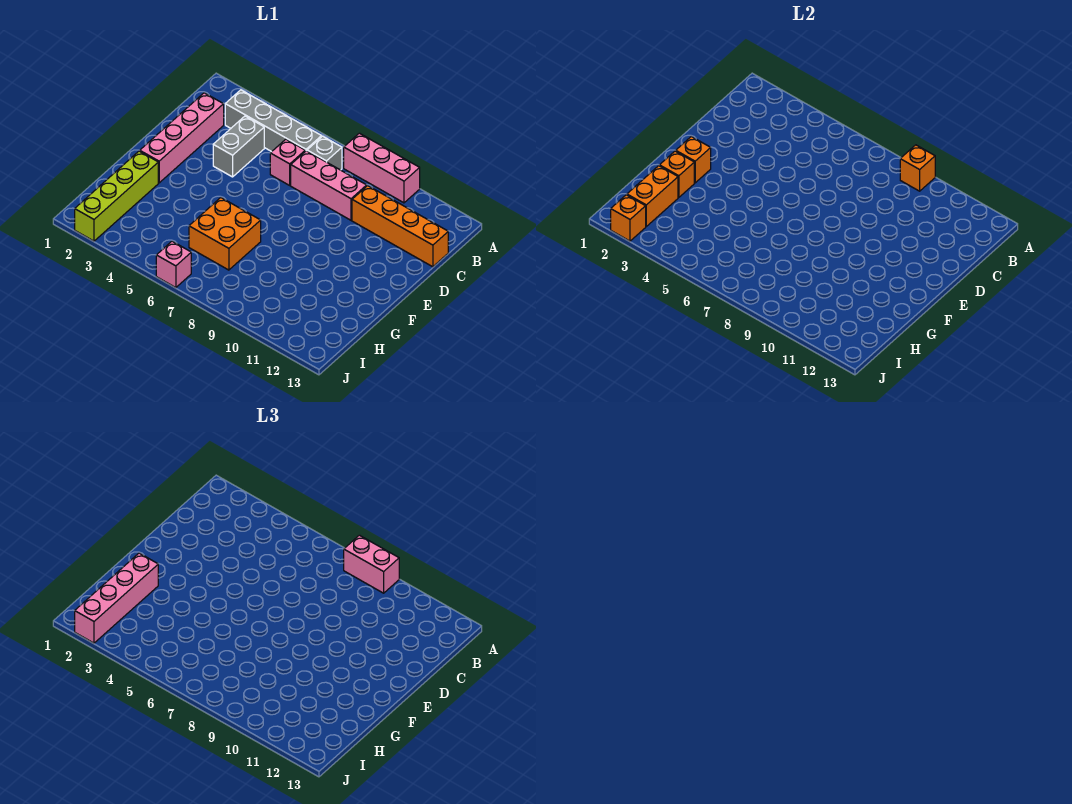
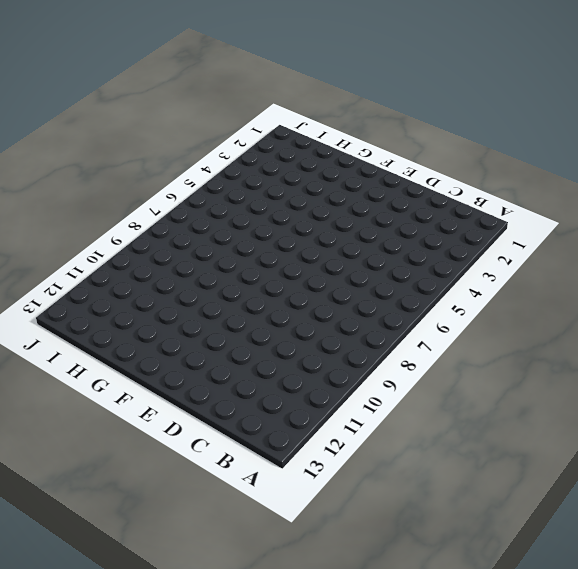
none -> pink 1x3 brick [344,133,420,203]
none -> grey 1x4 brick [225,90,322,152]
none -> grey 1x1 brick [307,136,342,170]

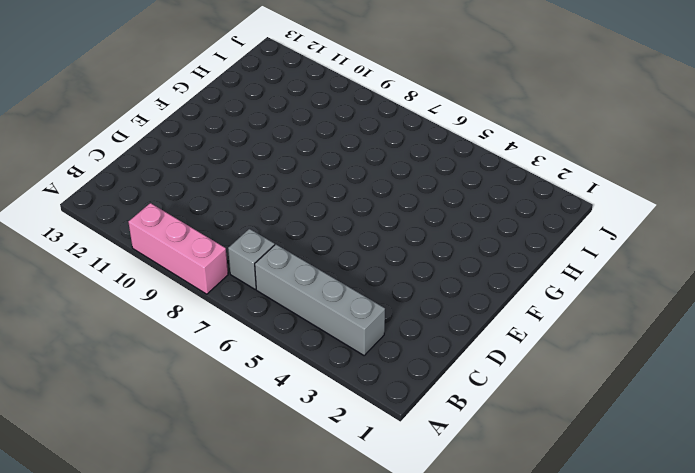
none -> pink 1x4 brick [140,93,224,183]
none -> grey 1x2 brick [213,116,264,177]
none -> pink 1x1 brick [270,139,305,185]

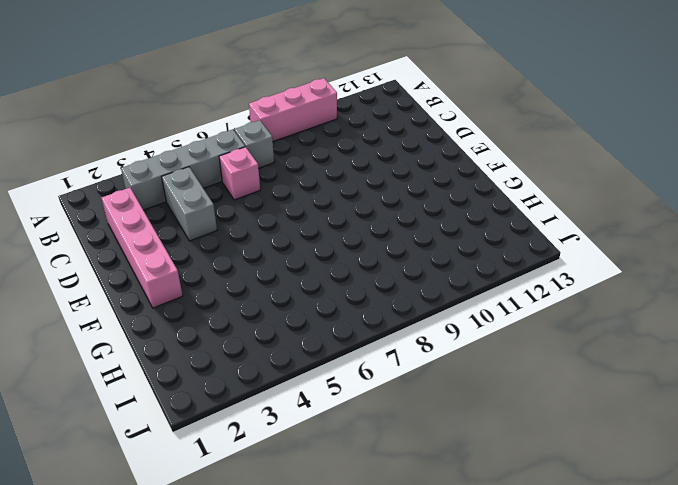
none -> pink 1x3 brick [291,151,367,220]
none -> orange 1x4 brick [352,186,448,267]
none -> lime 1x4 brick [75,151,158,241]

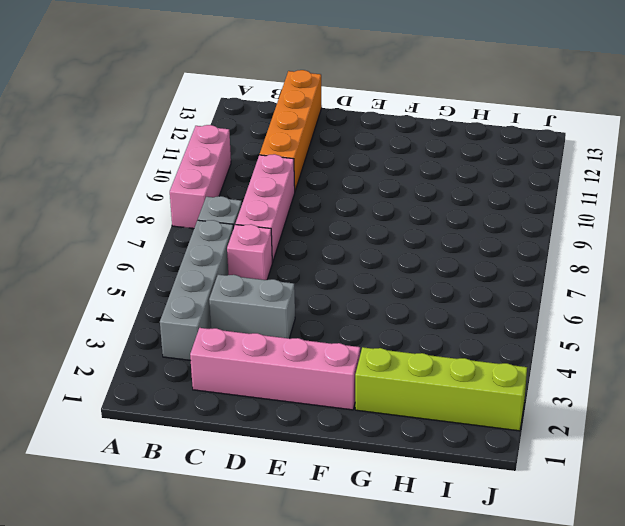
none -> orange 2x2 brick [189,198,261,270]
none -> pink 1x1 brick [156,241,191,288]
none -> orange 1x1 brick [900,145,935,191]

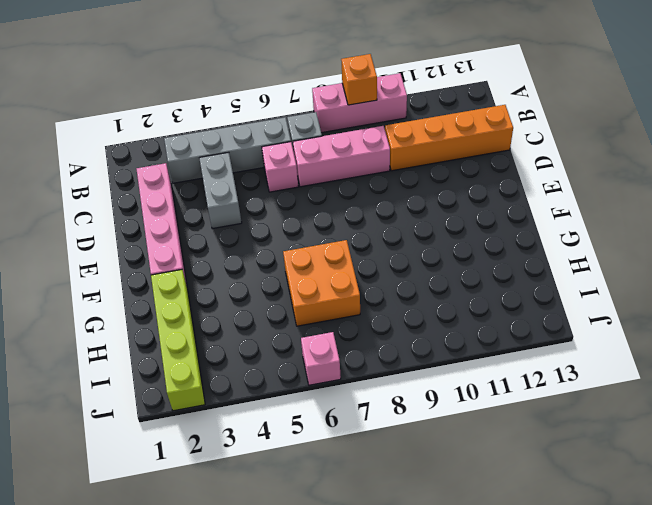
none -> orange 1x1 brick [676,137,711,183]
none -> orange 1x1 brick [659,151,694,197]
none -> orange 1x2 brick [627,166,678,226]

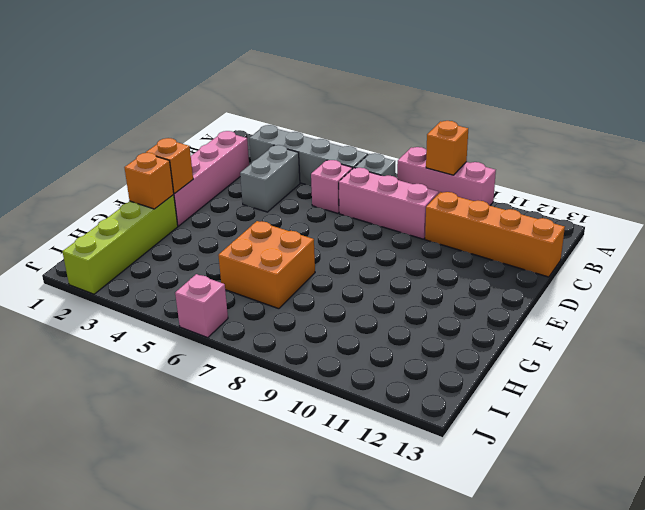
none -> orange 1x2 brick [627,166,678,226]
none -> orange 1x1 brick [611,195,646,241]
none -> pink 1x2 brick [344,535,399,593]

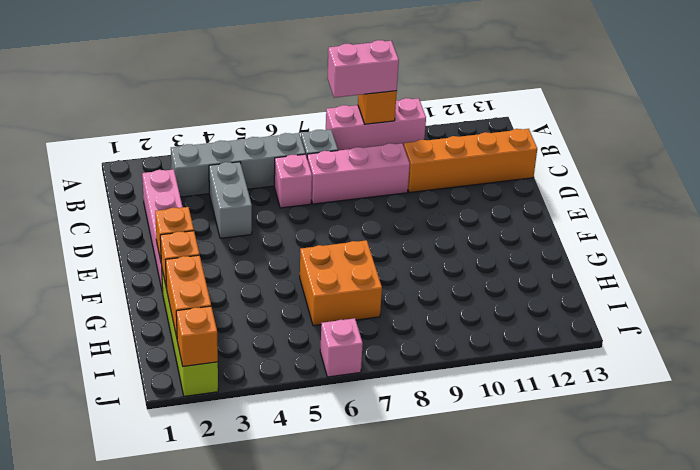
none -> pink 1x4 brick [75,553,158,643]

